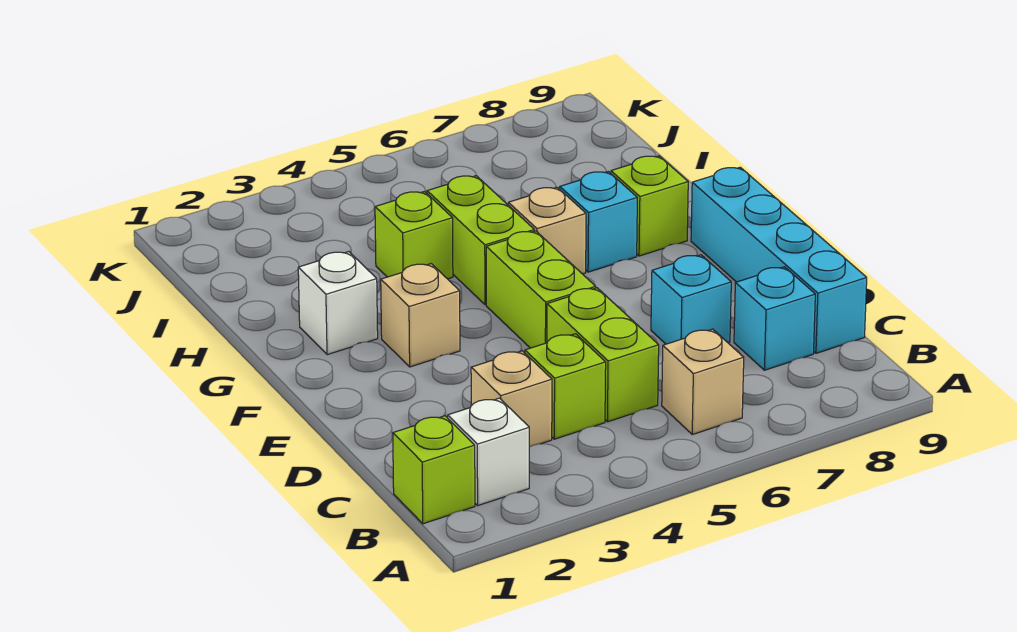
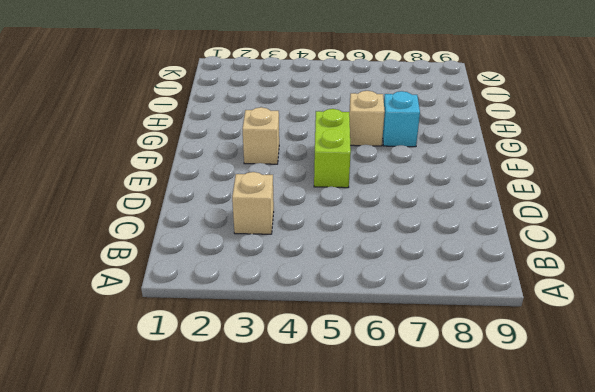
none -> lime 1x1 brick [393,416,475,524]
none -> white 1x1 brick [448,398,529,505]
none -> tan 1x1 brick [662,329,744,434]

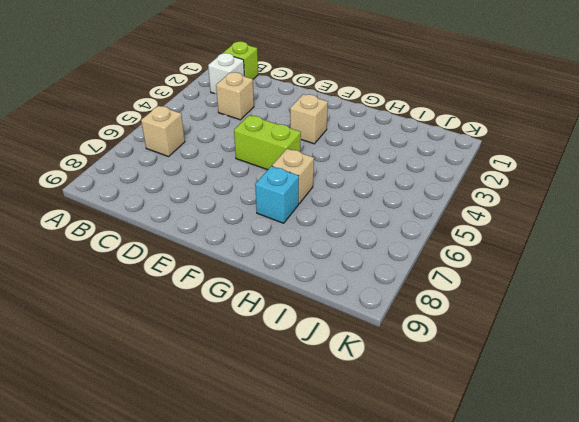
none -> lime 1x1 brick [525,334,606,439]
none -> lime 1x2 brick [547,288,659,422]
none -> cyan 1x1 brick [734,267,815,370]

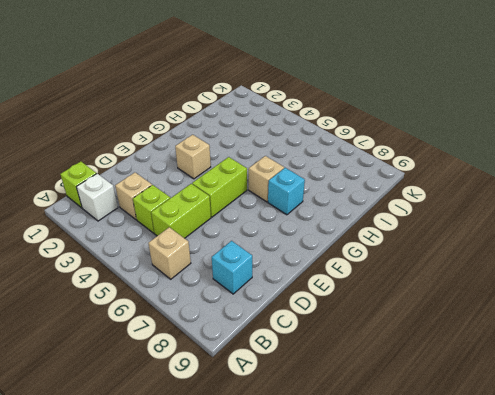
none -> cyan 1x4 brick [691,167,867,353]
none -> cyan 1x1 brick [651,255,731,344]
none -> white 1x1 brick [298,252,378,355]

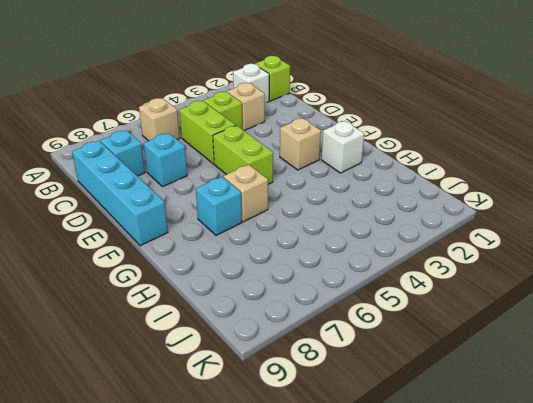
none -> lime 1x2 brick [427,176,534,305]
none -> lime 1x1 brick [611,156,688,256]
none -> lime 1x1 brick [375,192,453,279]

